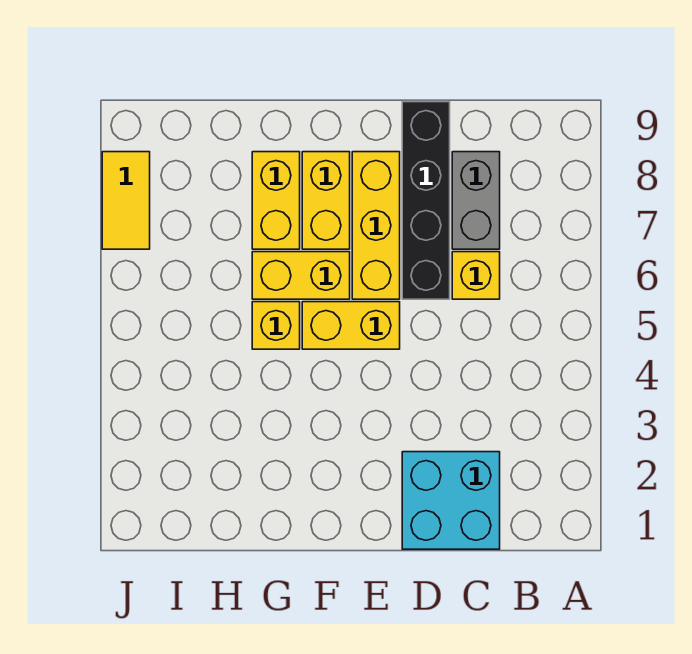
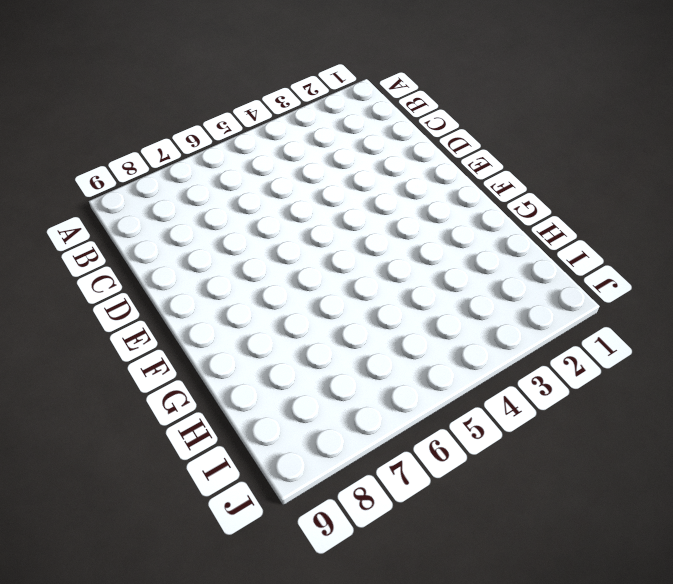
none -> cyan 2x2 brick [402,452,500,549]
none -> yellow 1x1 brick [452,252,500,299]

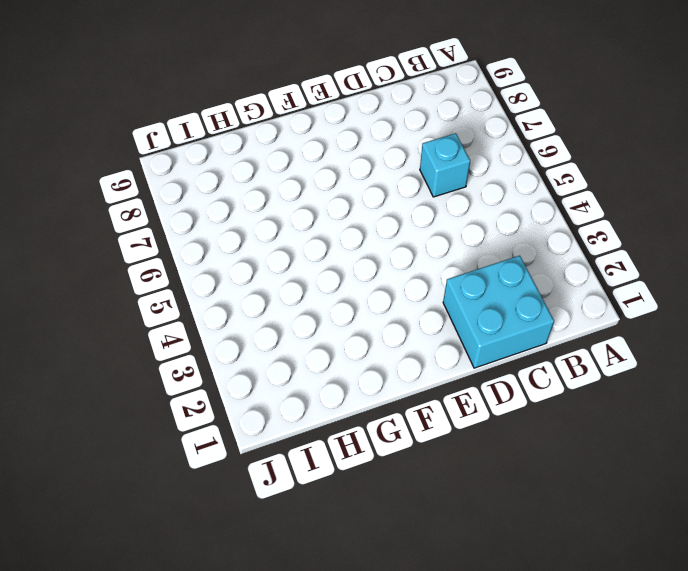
cyan 1x1 brick [420,133,470,197] -> yellow 1x1 brick [452,252,500,299]
none -> grey 1x2 brick [452,152,500,249]
none -> black 1x4 brick [402,102,450,299]

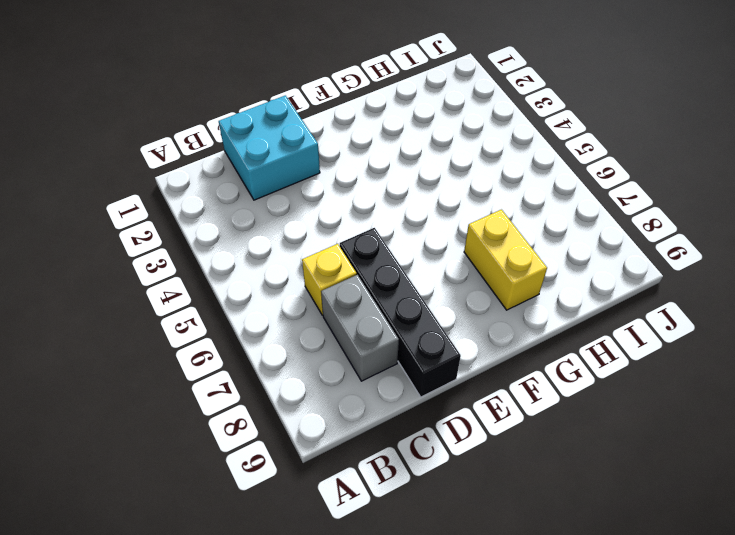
none -> yellow 1x2 brick [302,302,400,349]
none -> yellow 1x3 brick [352,152,400,299]

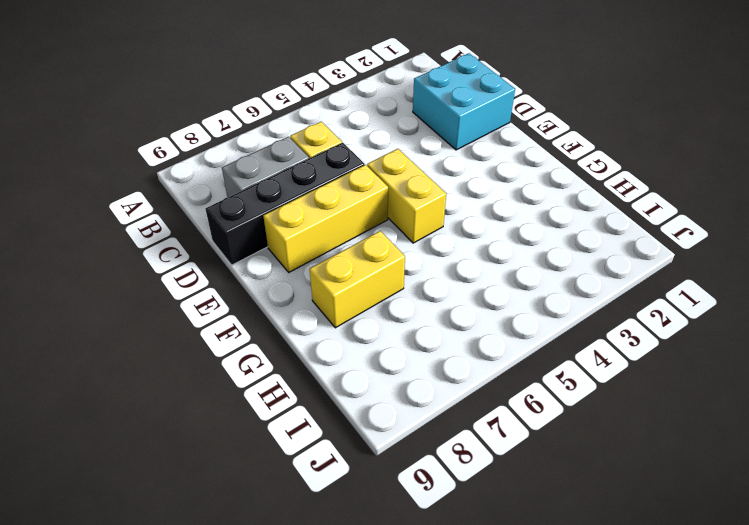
none -> yellow 1x2 brick [252,252,350,299]
none -> yellow 1x2 brick [302,152,350,249]

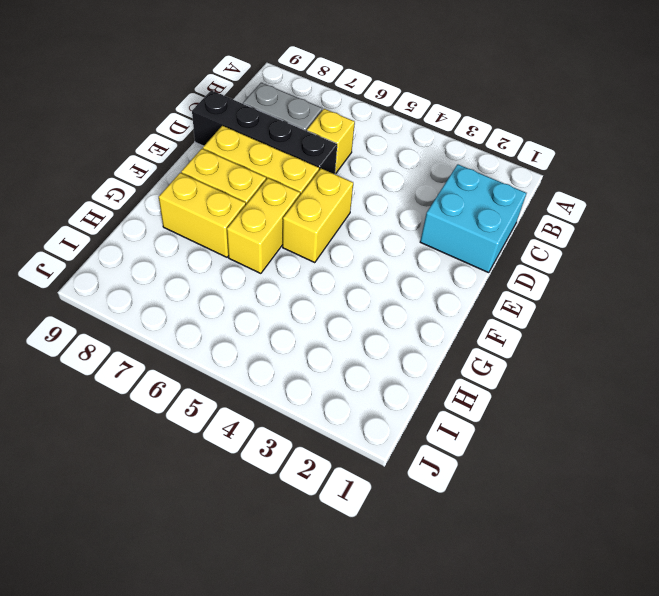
none -> yellow 1x1 brick [252,302,300,349]
none -> yellow 1x2 tile [102,152,150,249]

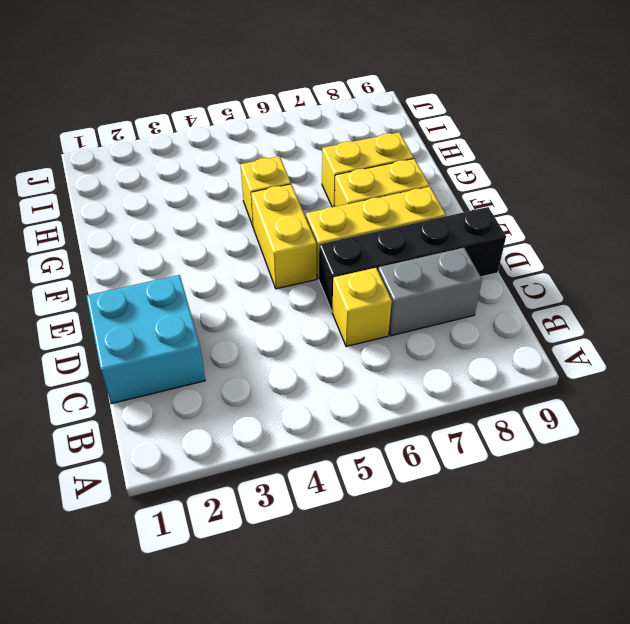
none -> yellow 1x2 brick [252,252,350,299]
none -> yellow 1x2 tile [102,152,150,249]

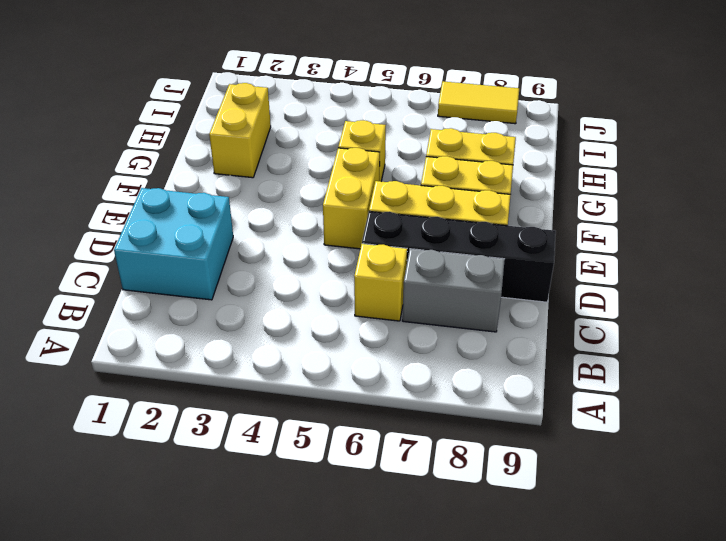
yellow 1x2 brick [209,83,271,178] -> yellow 1x2 brick moved to [252,252,350,299]

